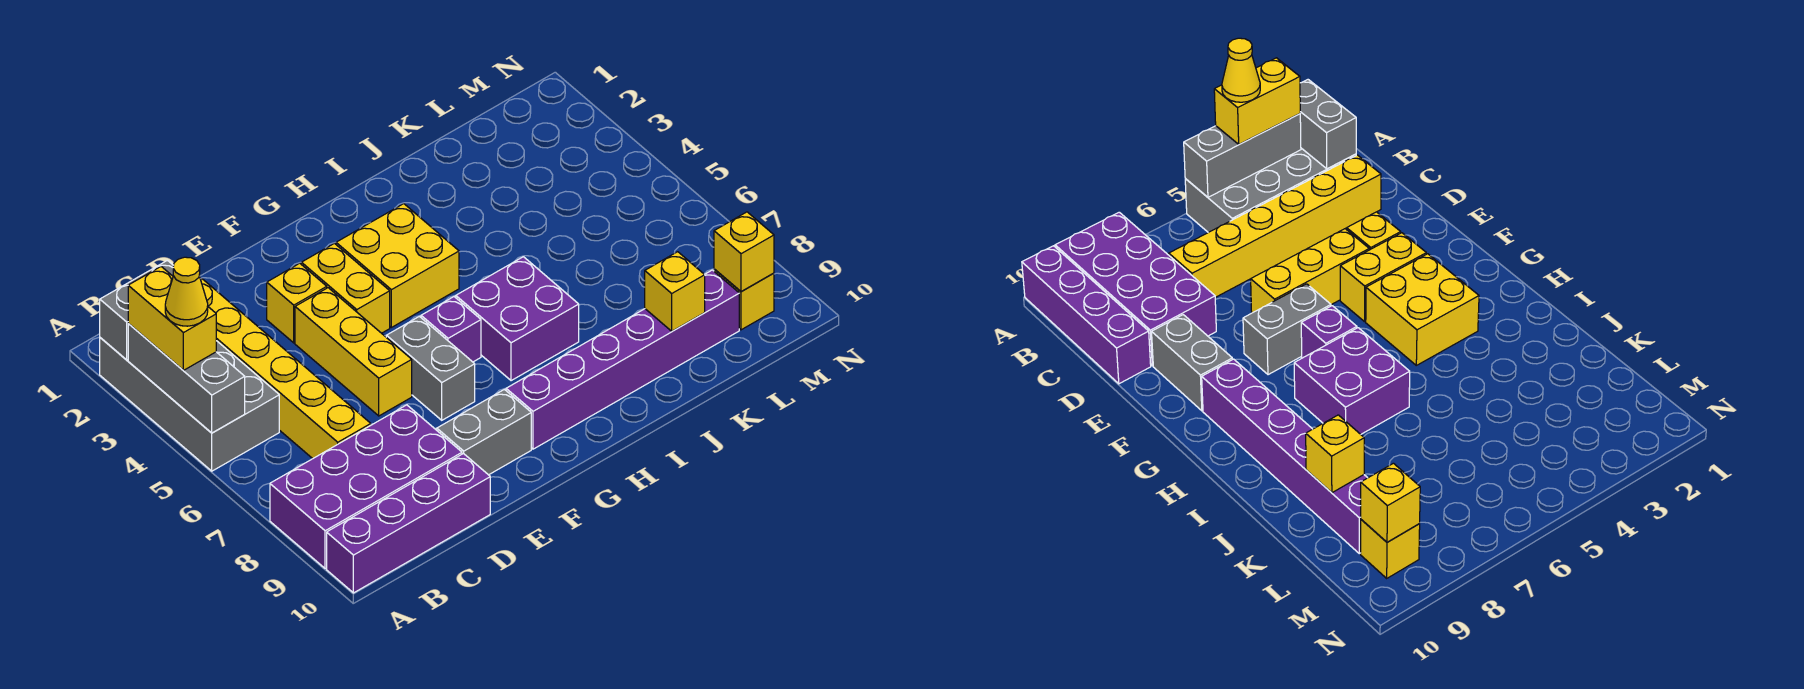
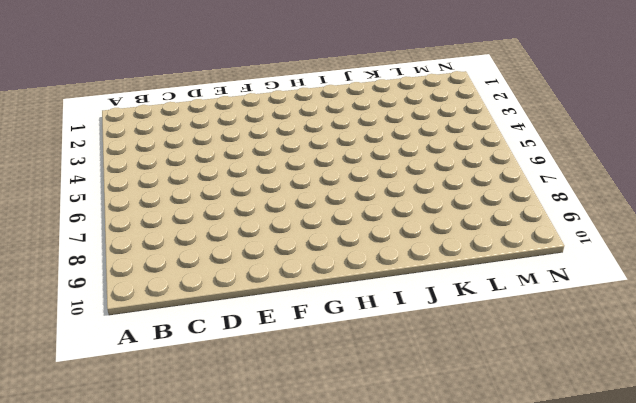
none -> grey 2x4 brick [100,338,279,471]
none -> purple 2x4 brick [270,405,462,569]
none -> purple 1x4 brick [327,453,490,593]

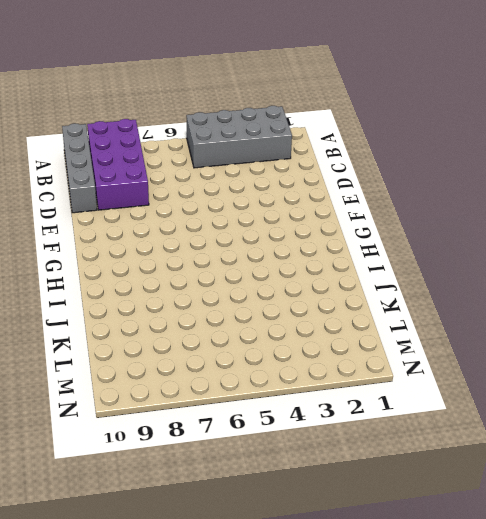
grey 1x4 brick [62,123,97,213] -> purple 1x4 brick [327,453,490,593]
none -> yellow 1x6 brick [201,279,371,459]
none -> yellow 1x1 brick [267,263,327,343]
none -> yellow 1x3 brick [295,288,412,416]

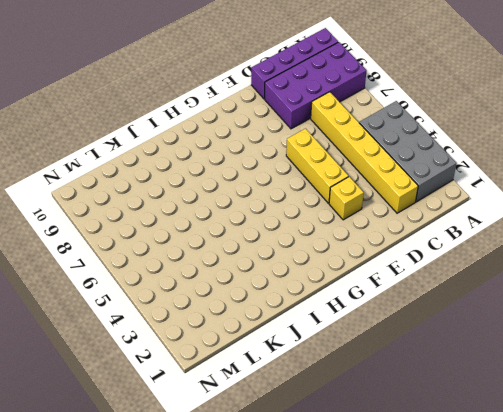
none -> grey 1x2 brick [437,389,531,475]
none -> yellow 1x2 brick [301,243,390,333]
none -> grey 1x2 brick [386,316,475,420]

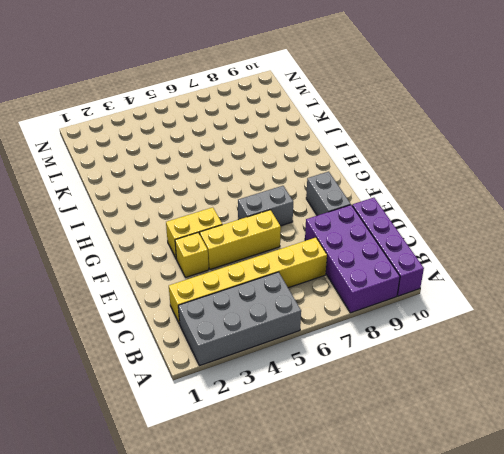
none -> yellow 2x2 brick [336,204,459,327]
none -> purple 1x1 brick [421,297,481,362]
none -> purple 1x6 brick [506,270,739,449]

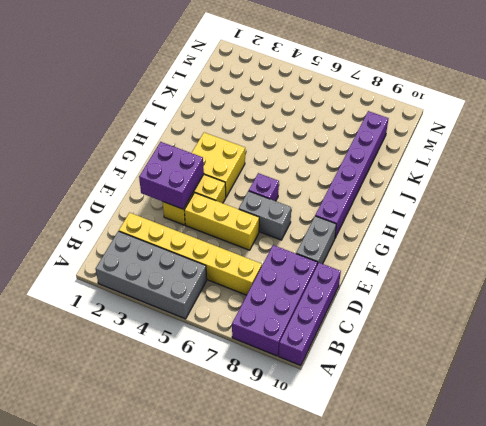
purple 2x2 brick [139,142,204,209] -> purple 2x2 brick moved to [456,257,579,381]
none -> yellow 1x1 brick [714,269,774,330]
none -> grey 1x2 brick [100,260,174,360]
none -> grey 1x3 brick [128,324,245,433]

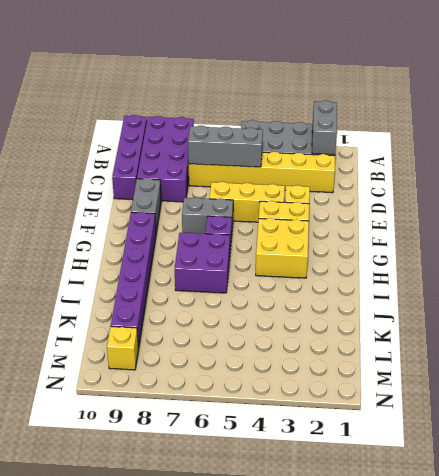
grey 1x3 brick [188,126,263,167] -> grey 1x3 brick moved to [128,324,245,433]
none -> yellow 1x1 brick [645,252,705,331]
none -> yellow 1x1 brick [714,212,774,291]
none -> yellow 1x2 brick [128,267,216,370]

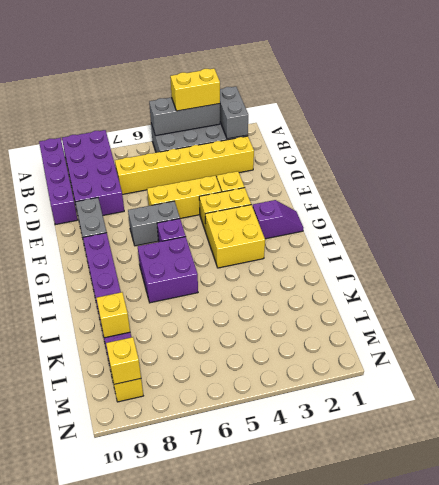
purple 1x2 slope [253,200,303,239] -> none
none -> yellow 1x1 cone [165,257,208,326]

